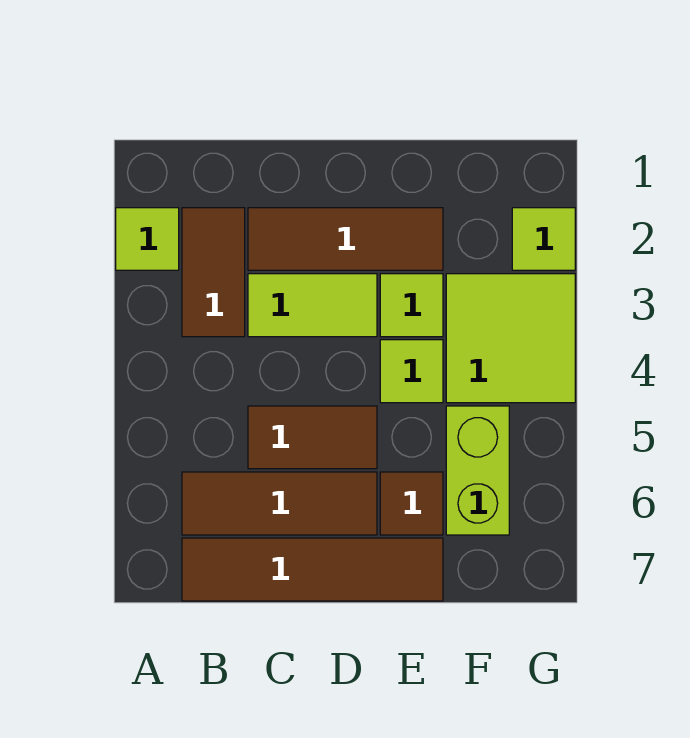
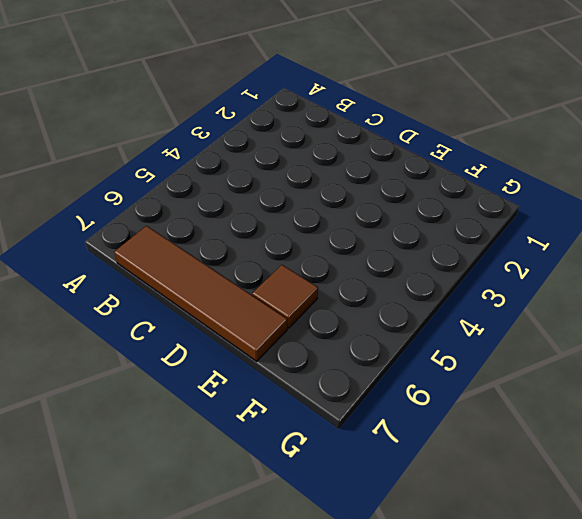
none -> lime 1x1 tile [116,208,179,270]
none -> brown 1x2 tile [182,208,245,337]
none -> brown 1x3 tile [182,472,377,535]

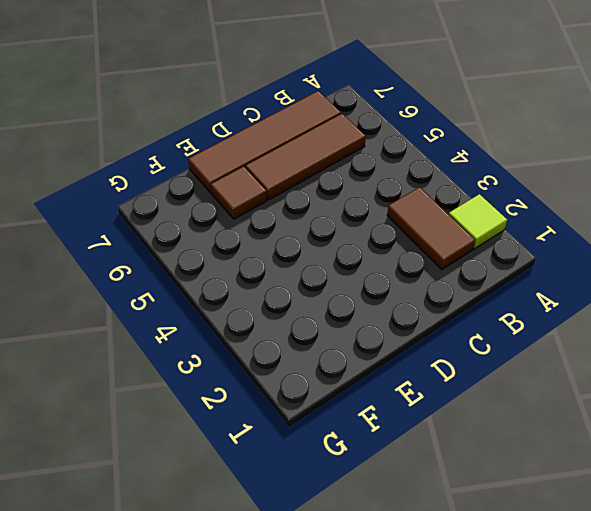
none -> brown 1x3 tile [248,208,443,270]
none -> lime 1x2 tile [248,274,377,337]
none -> brown 1x2 tile [248,406,377,469]

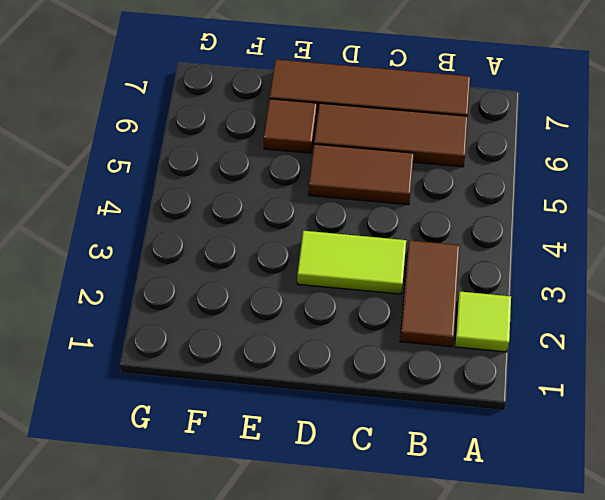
none -> brown 1x3 tile [248,208,443,270]
none -> lime 1x1 tile [380,274,443,337]
none -> lime 1x1 tile [380,340,443,403]

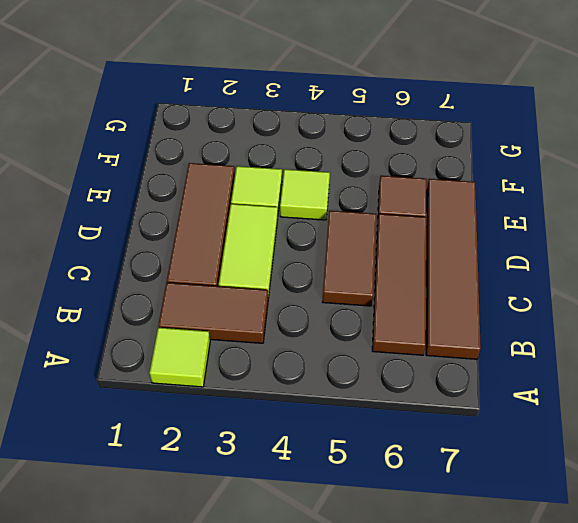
none -> lime 2x2 tile [446,274,575,403]
none -> lime 1x2 brick [446,406,509,535]
none -> lime 1x1 tile [512,208,575,270]

